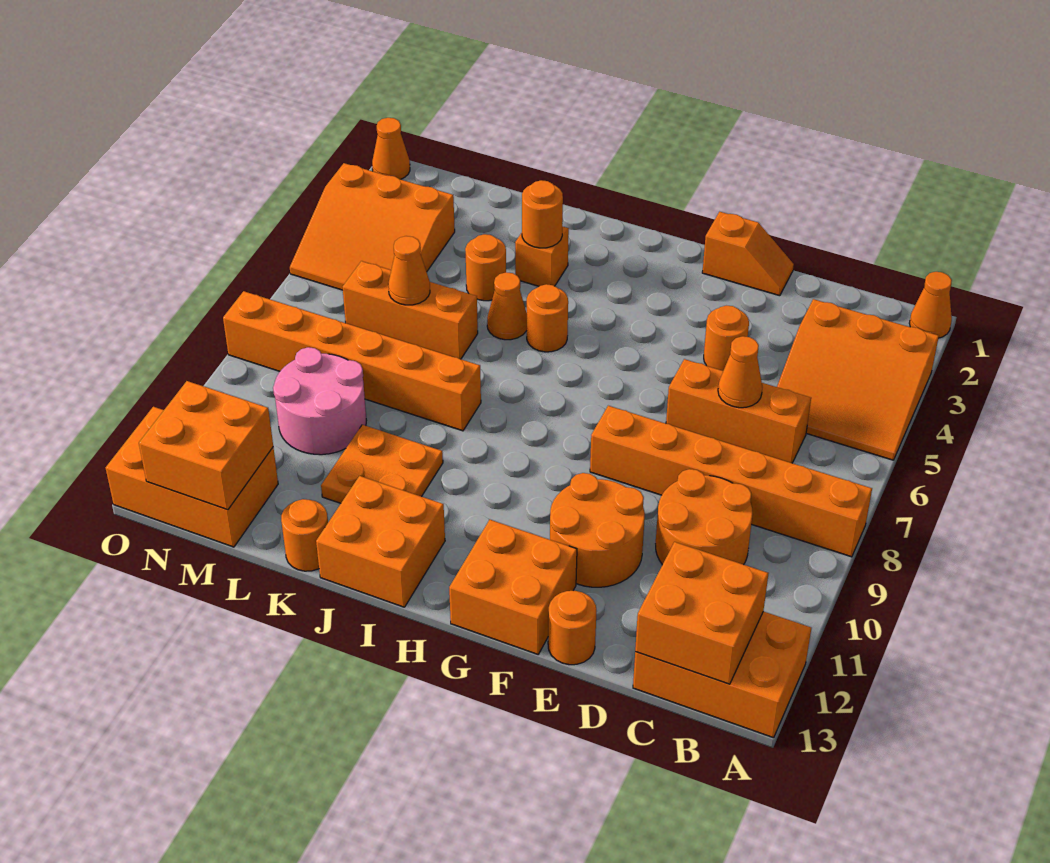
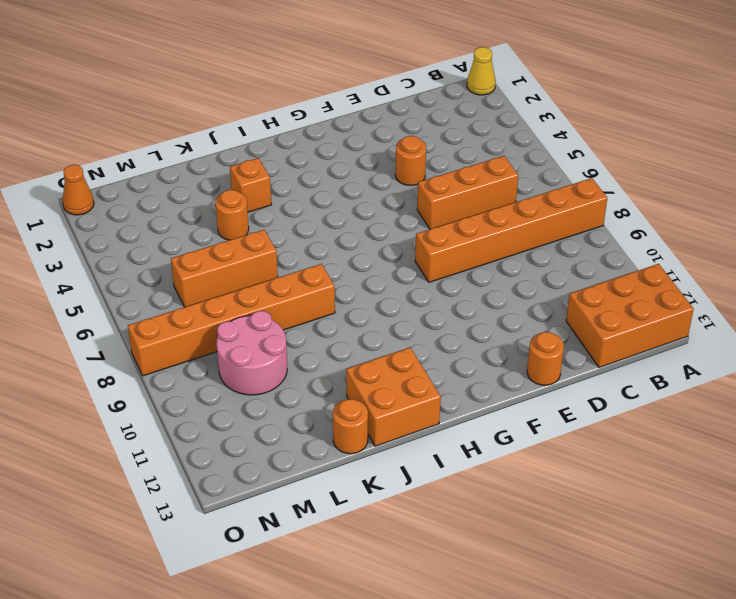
yellow 1x1 cone [467,47,496,95] -> orange 1x1 cone [909,272,952,338]
none -> orange 3x3 slope [777,299,939,460]
none -> orange 2x2 round brick [656,469,753,565]
none -> orange 1x2 slope [702,212,794,296]

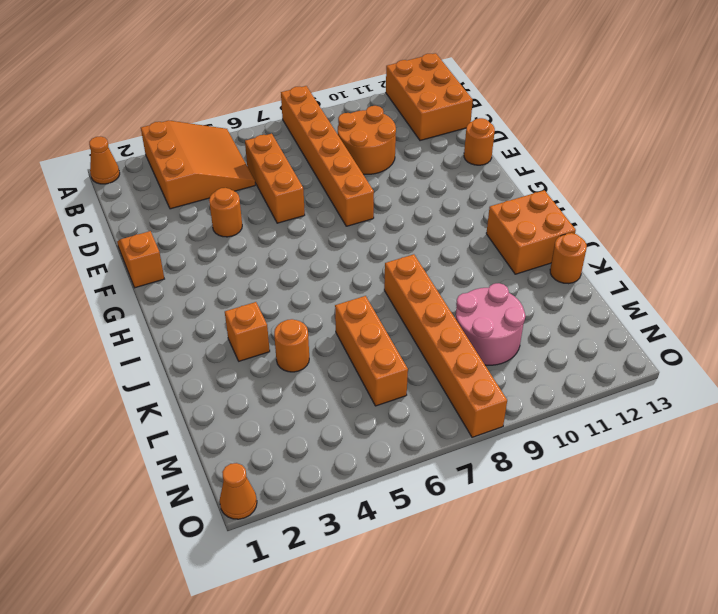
none -> orange 2x2 round brick [550,473,645,587]
none -> orange 2x2 brick [449,520,577,654]
none -> orange 1x1 round brick [527,284,568,352]

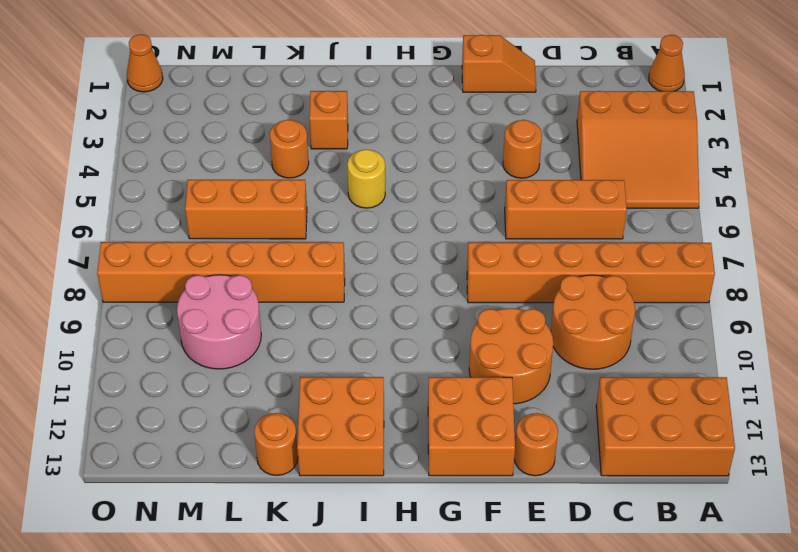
yellow 1x1 round brick [347,149,385,208] -> orange 1x1 round brick [527,284,568,352]
none -> orange 1x1 cone [487,272,527,340]
none -> orange 2x2 plate [321,425,443,503]
none -> orange 3x3 slope [290,163,455,290]

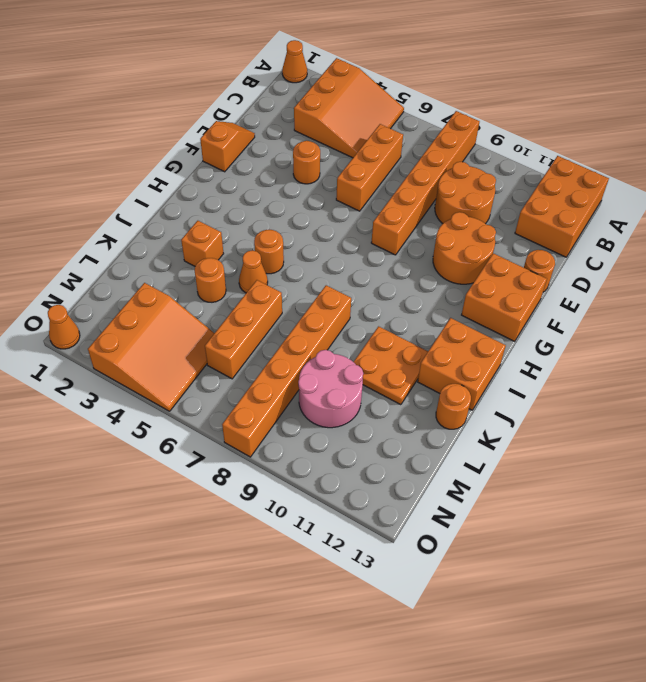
none -> orange 2x3 brick [106,407,278,547]
none -> orange 2x2 brick [635,542,769,684]
none -> orange 1x1 cone [718,336,762,408]

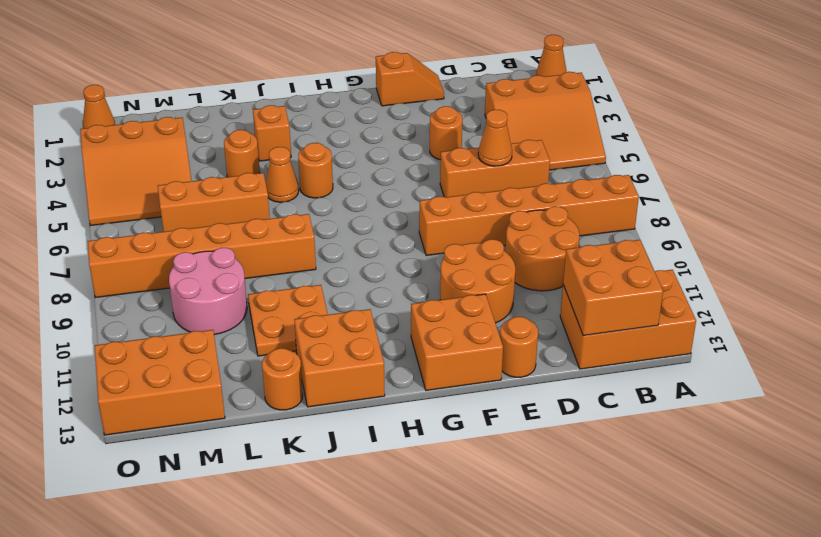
none -> orange 1x1 round brick [522,180,563,248]
none -> orange 1x1 cone [388,236,430,305]
none -> orange 2x2 brick [139,381,273,510]

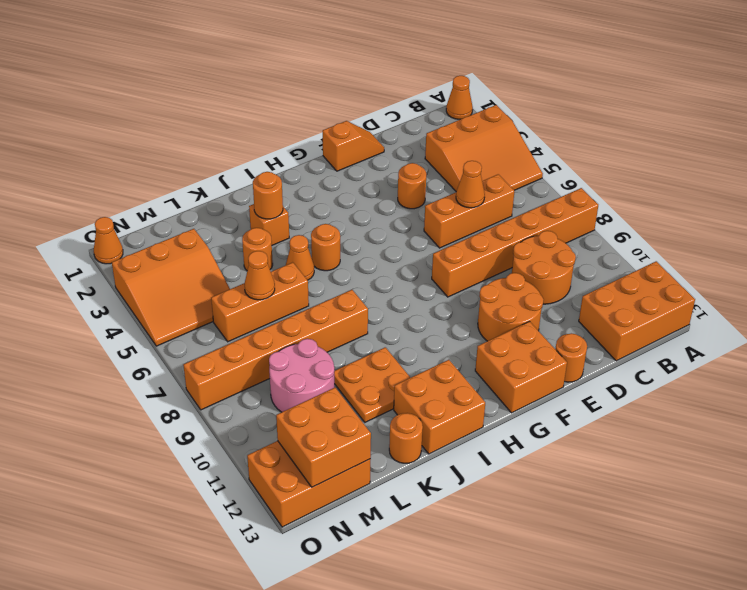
none -> orange 2x2 brick [635,542,769,684]

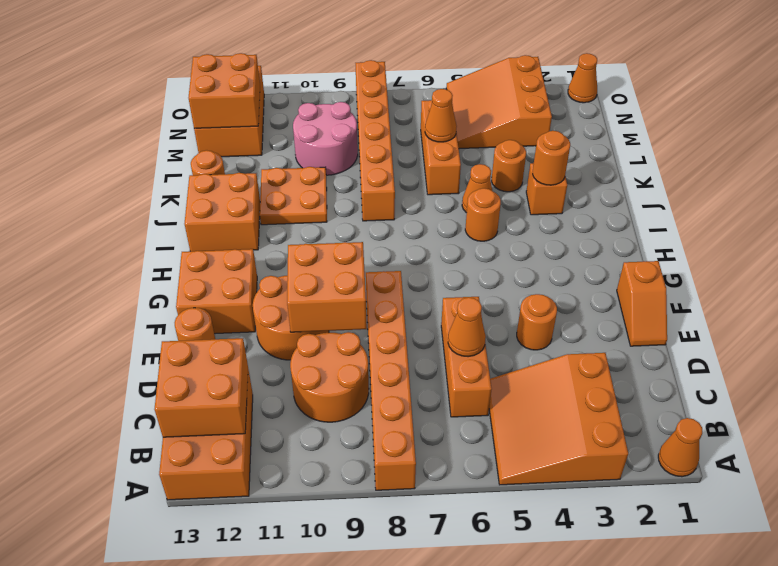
orange 2x2 brick [287,242,367,332] -> none

